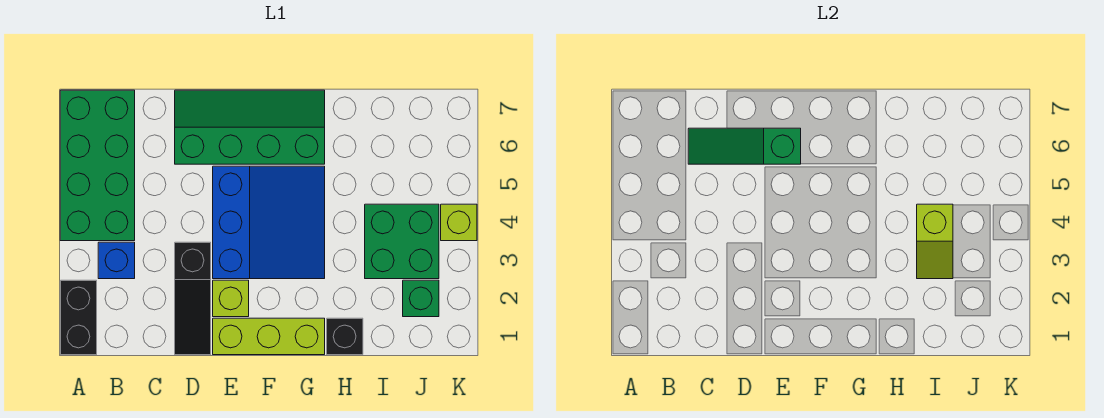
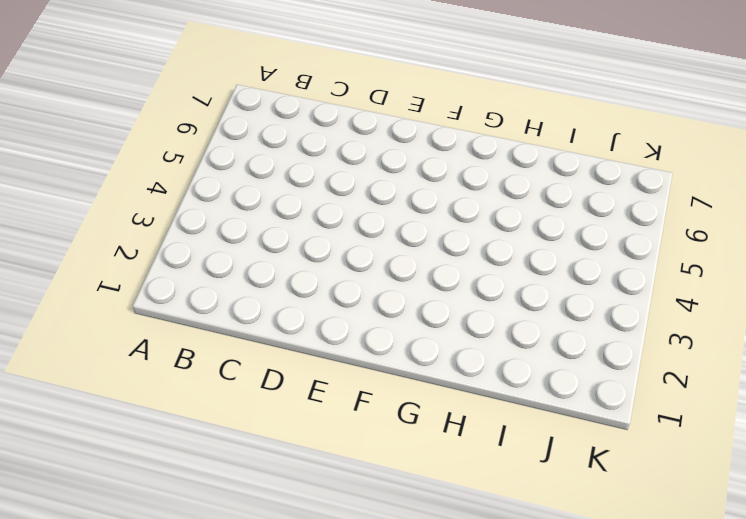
none -> black 1x2 brick [60,280,97,355]
none -> green 2x4 brick [60,90,135,241]
none -> blue 1x1 brick [98,242,135,279]

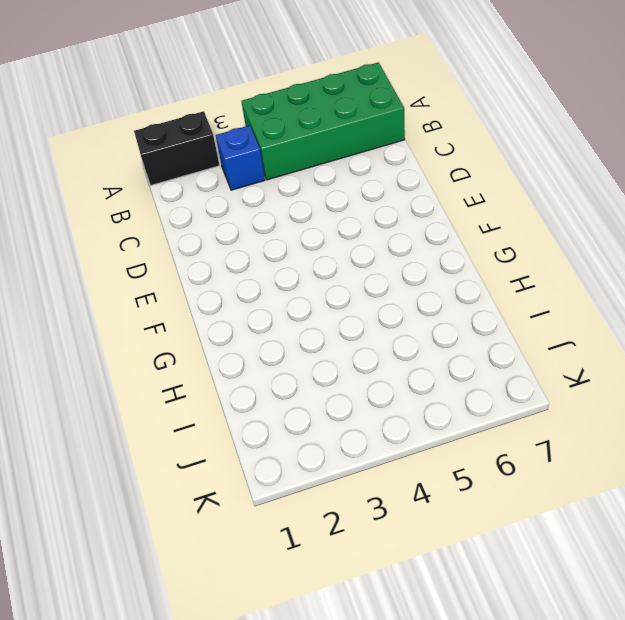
none -> black 1x3 slope [175,242,211,355]
none -> green 2x4 slope [175,90,325,164]
none -> lime 1x3 brick [213,318,325,355]

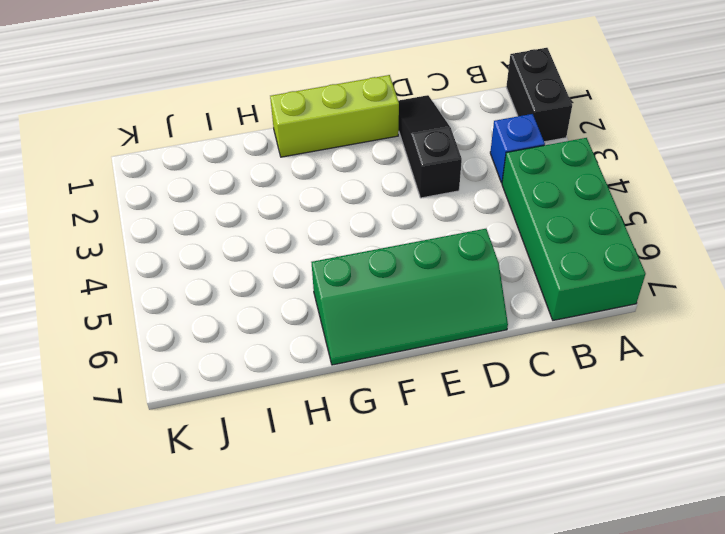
none -> lime 1x1 brick [213,280,249,317]
none -> blue 3x3 slope [213,166,325,279]
none -> black 1x1 brick [327,318,363,355]

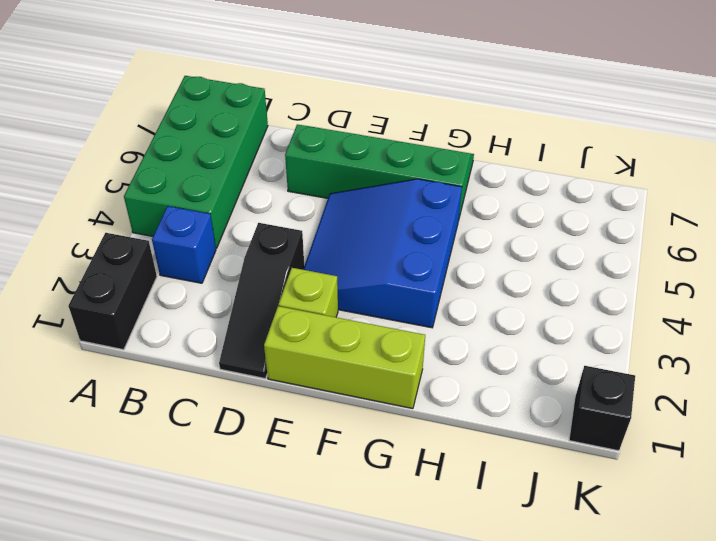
blue 3x3 slope [303,179,462,328] -> blue 3x3 slope turned to [213,166,325,279]
black 1x1 brick [569,366,635,451] -> black 1x1 brick moved to [327,318,363,355]
none -> green 2x2 brick [365,204,439,279]
none -> green 1x1 brick [403,280,439,317]
none -> lime 1x1 brick [441,204,477,241]

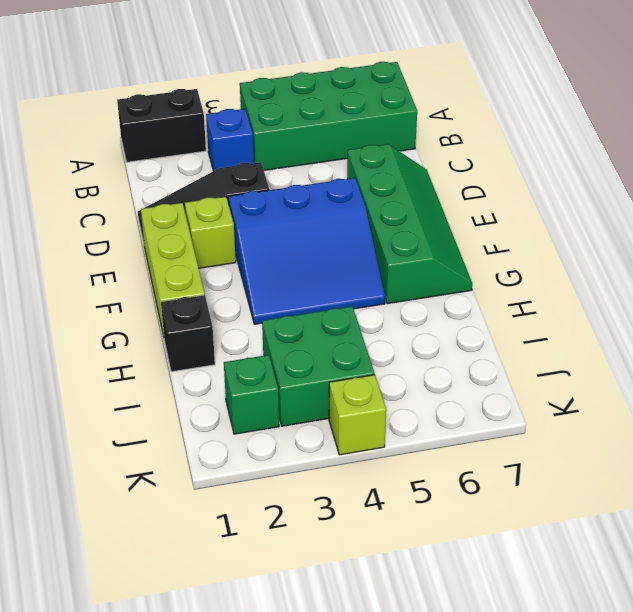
none -> green 1x3 slope [688,128,801,164]
none -> lime 1x2 slope [917,204,953,279]

